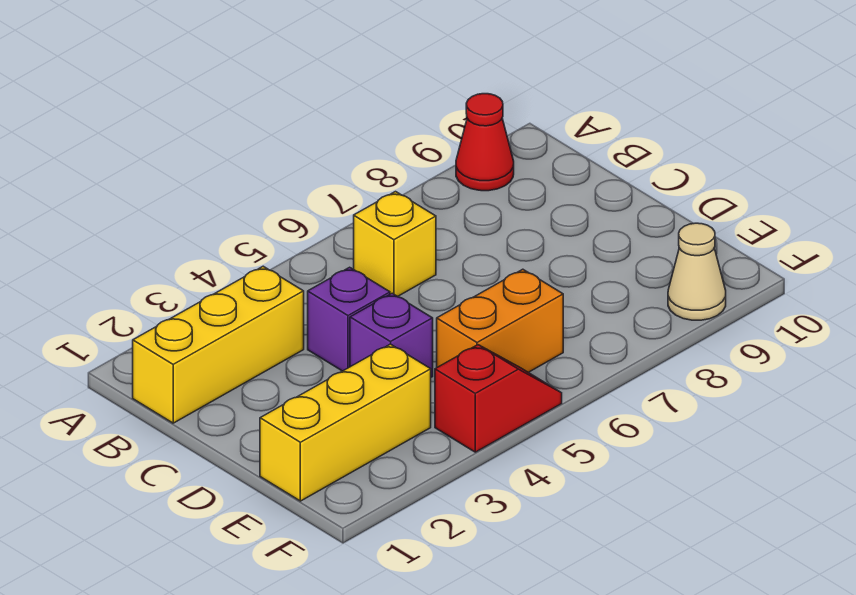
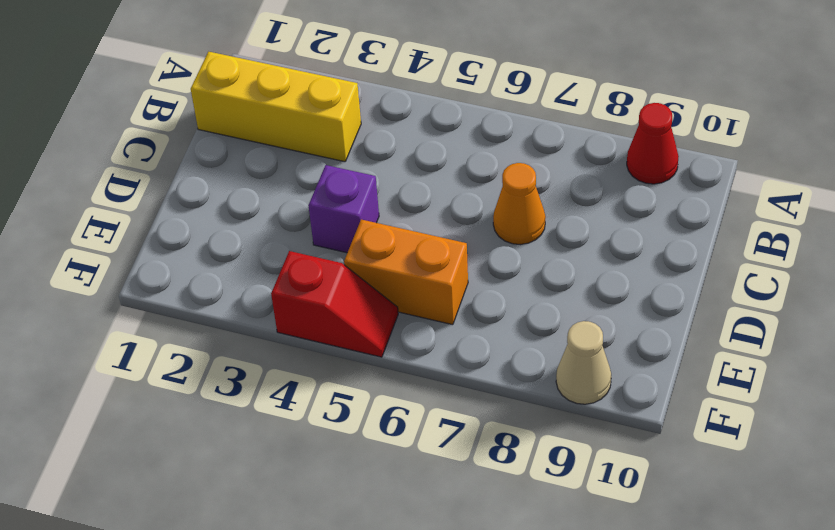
orange 1x1 cone [493,163,546,245] -> none
none -> yellow 1x1 brick [354,192,436,296]
none -> purple 1x1 brick [308,267,390,371]

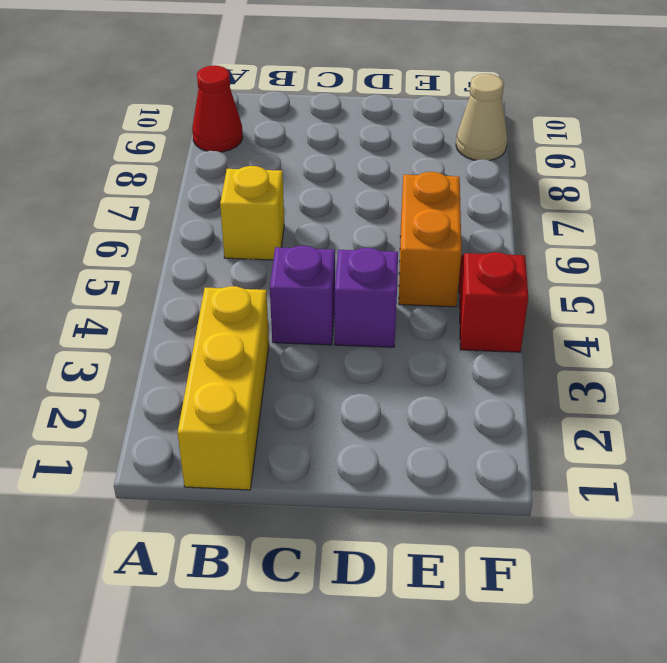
none -> yellow 1x3 brick [260,344,431,501]

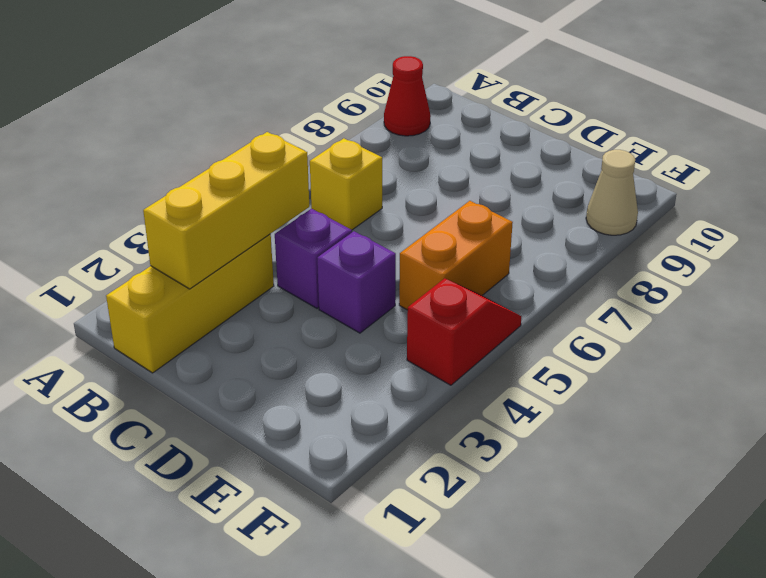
yellow 1x3 brick [143,132,309,289] -> yellow 1x3 brick moved to [260,344,431,501]

